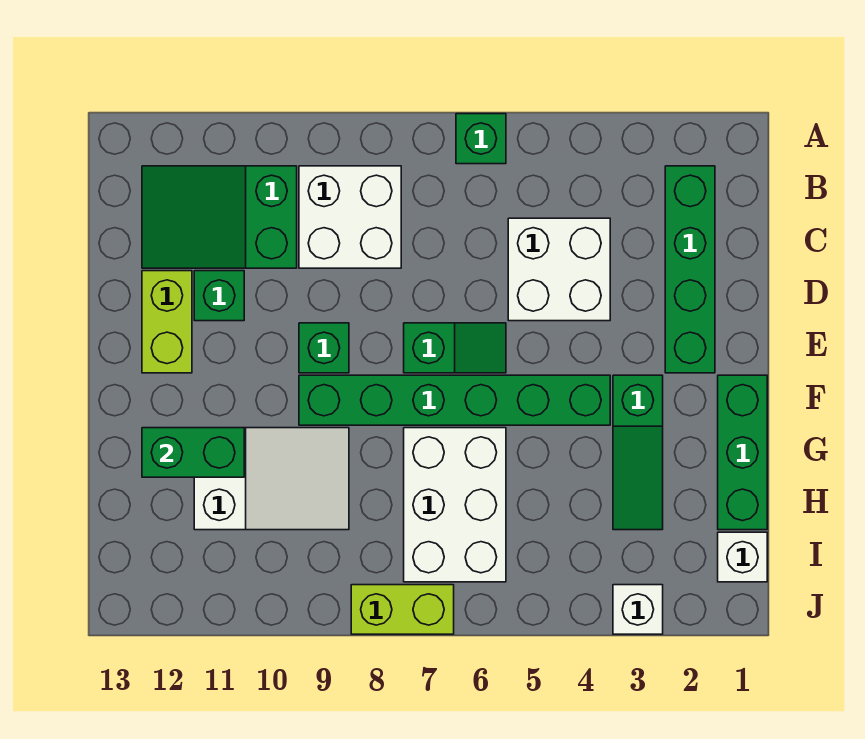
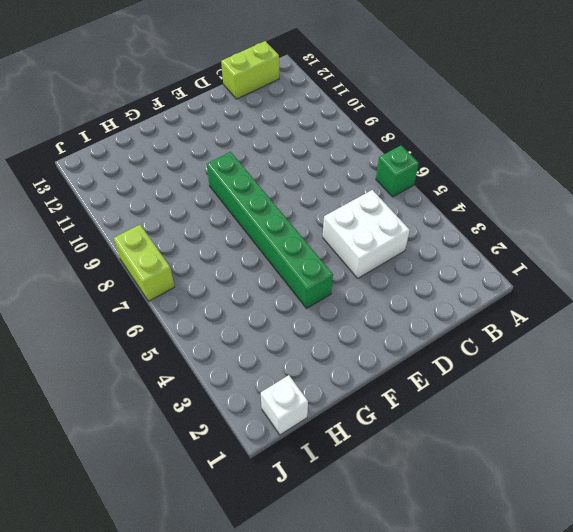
lime 1x2 brick [221,41,279,99] -> lime 1x2 brick moved to [142,271,192,373]
none -> green 1x4 brick [665,166,715,373]
none -> white 2x2 brick [299,166,401,268]
none -> green 2x3 slope [142,166,297,268]

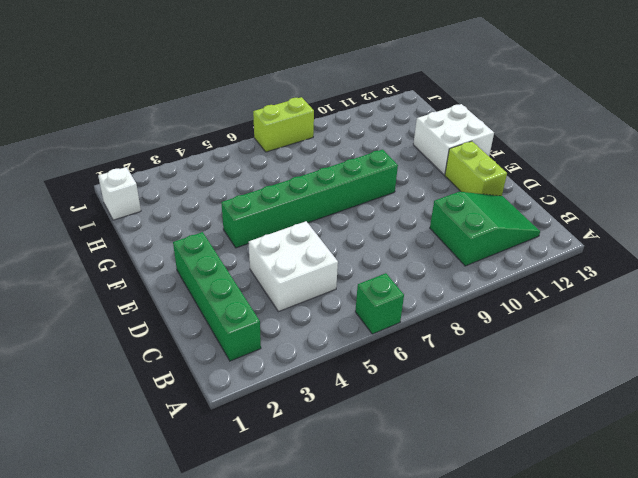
white 2x2 brick [413,104,494,175] -> white 2x2 brick moved to [299,166,401,268]
none -> green 1x1 brick [194,271,244,321]
none -> green 1x2 slope [404,323,506,373]
none -> green 1x1 brick [299,323,349,373]

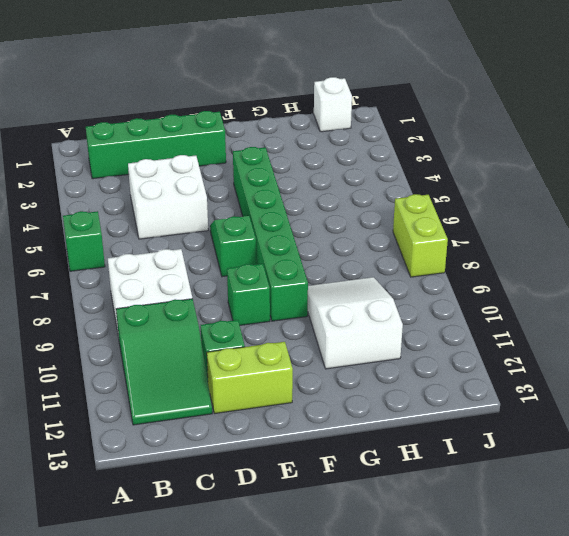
none -> green 1x3 brick [718,375,767,530]
none -> green 1x3 slope [613,375,663,530]
none -> white 2x3 brick [404,428,506,582]

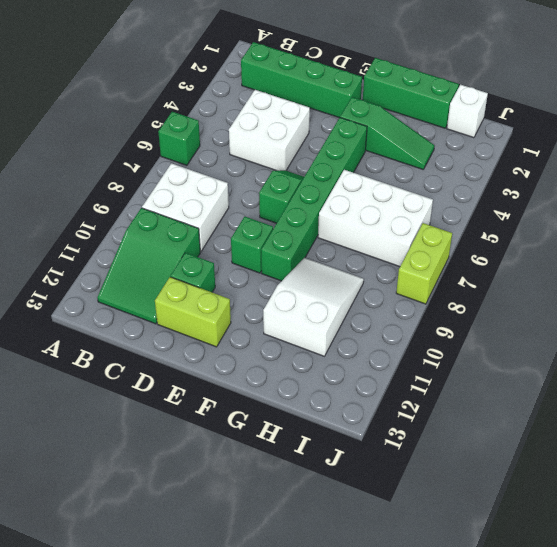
none -> white 1x1 brick [613,585,663,634]
none -> green 1x2 brick [142,428,244,477]

